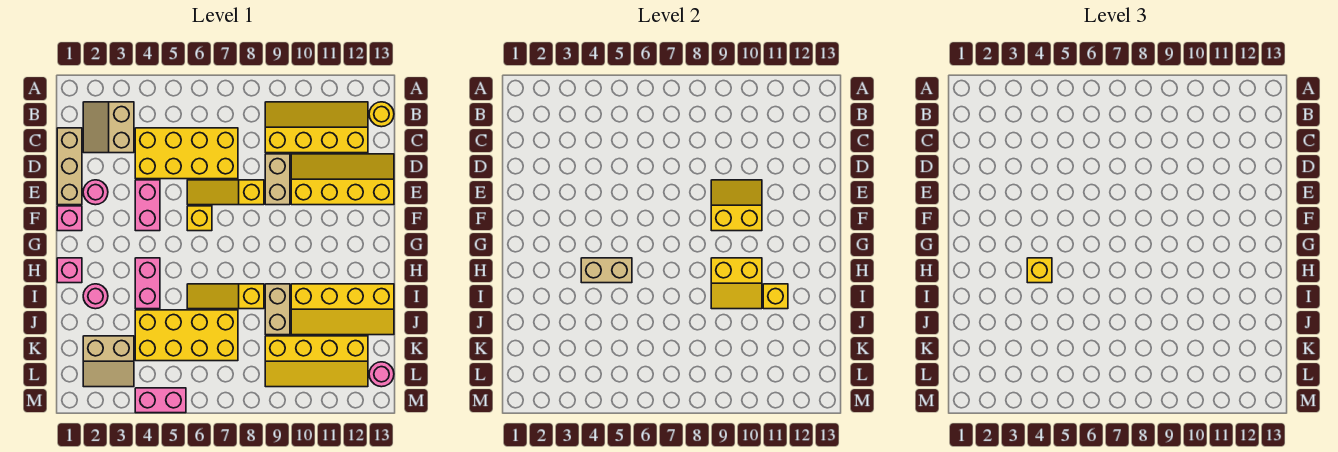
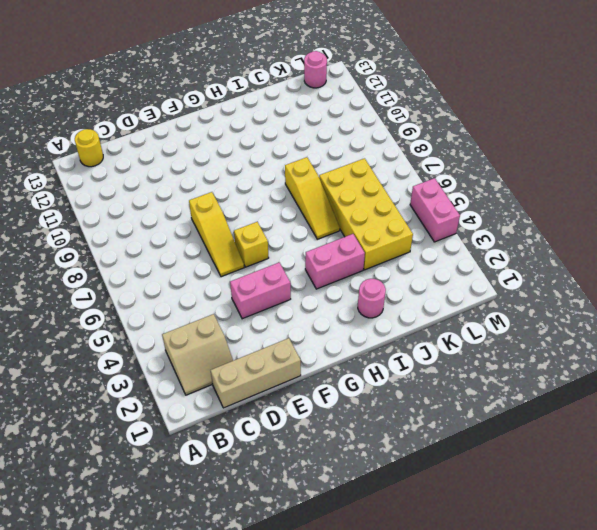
none -> yellow 2x4 slope [265,102,368,153]
none -> yellow 2x4 brick [135,128,238,179]
none -> tan 1x2 brick [265,154,290,205]

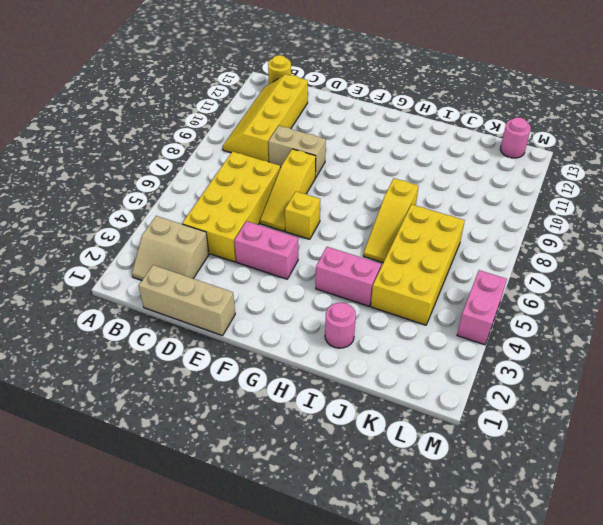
none -> yellow 2x4 slope [291,154,394,205]
none -> pink 1x1 round brick [83,180,108,205]
none -> pink 1x1 brick [57,206,82,231]

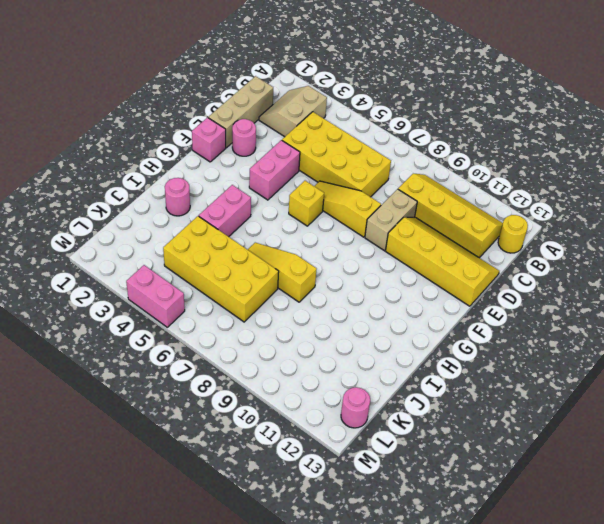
none -> pink 1x1 brick [57,258,82,283]
none -> tan 1x2 brick [265,284,290,335]
none -> yellow 2x4 slope [291,284,394,335]

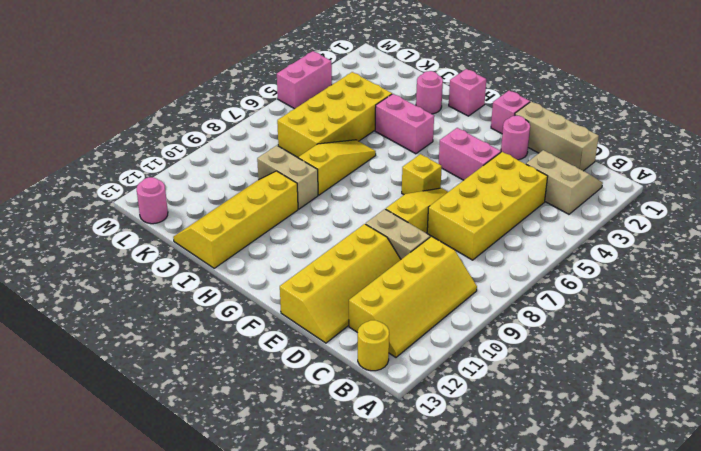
none -> tan 2x2 slope [83,336,134,387]
none -> yellow 2x4 slope [265,336,368,387]
none -> yellow 2x2 slope [711,180,762,231]

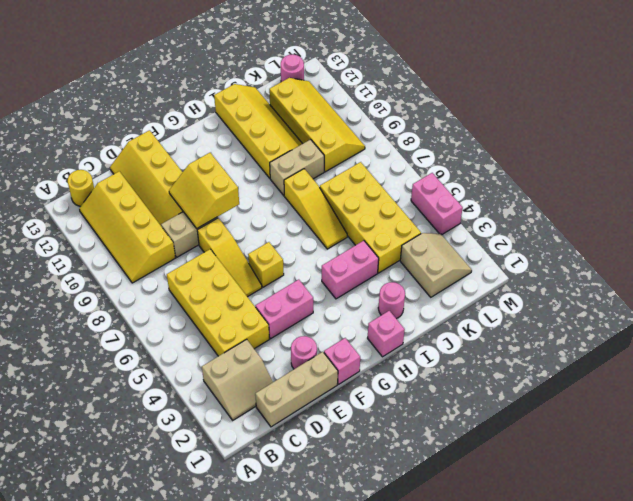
none -> tan 1x2 brick [581,258,632,283]
none -> yellow 2x2 slope [711,258,762,309]
none -> yellow 1x1 brick [763,284,788,309]

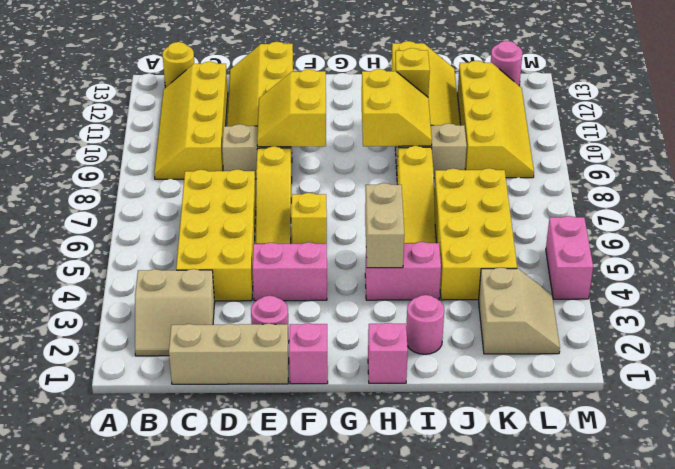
none -> yellow 1x1 brick [1027,258,1052,283]

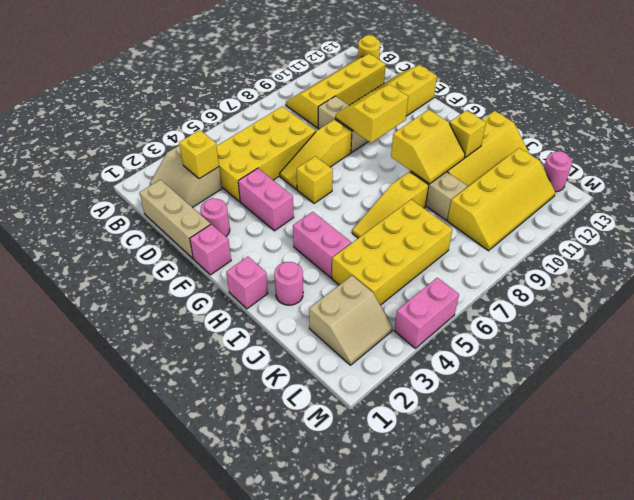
yellow 1x1 brick [179,130,219,179] -> yellow 1x1 brick moved to [1027,258,1052,283]
none -> tan 1x2 brick [581,258,632,283]

